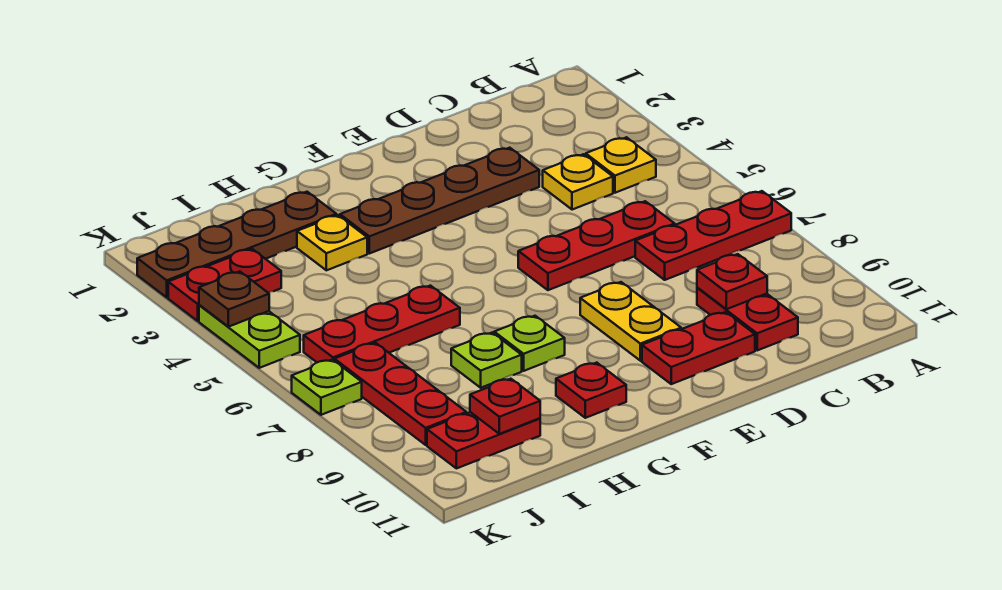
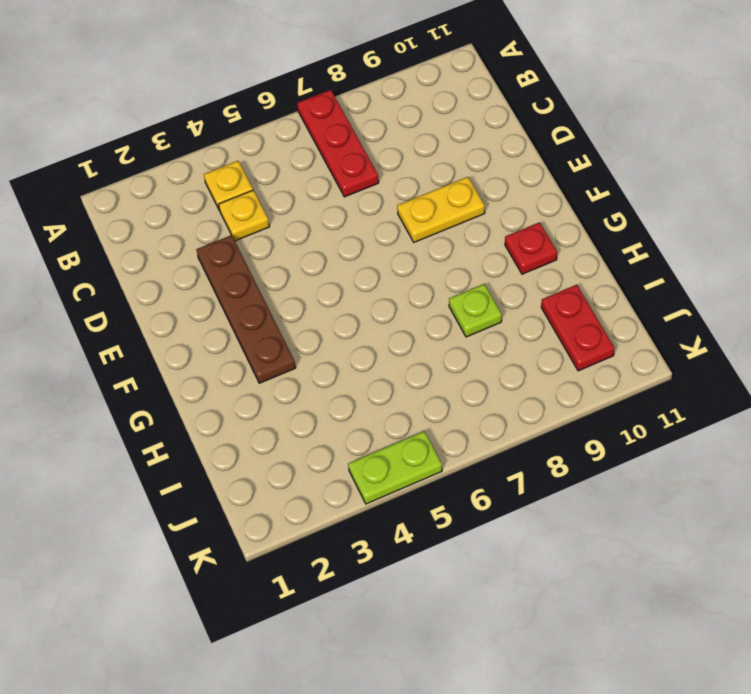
none -> red 1x3 plate [518,201,675,290]
none -> red 1x2 plate [697,288,798,350]
none -> red 1x2 plate [642,312,755,384]

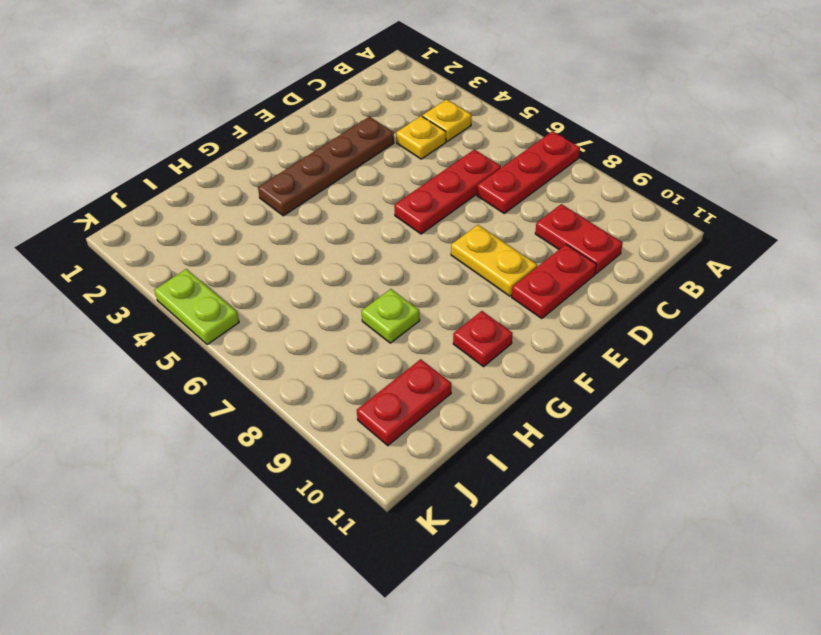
none -> lime 1x1 plate [494,316,565,371]
none -> brown 1x4 plate [137,192,336,297]
none -> yellow 1x1 plate [297,215,367,270]

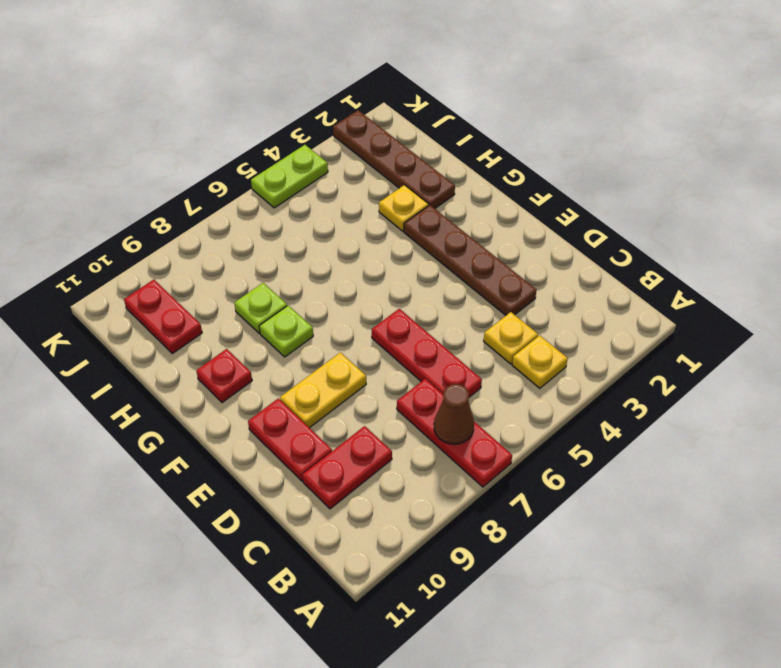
brown 1x1 cone [434,384,474,444] -> none
none -> red 1x3 plate [304,286,460,362]
none -> red 1x2 plate [168,249,281,321]
none -> red 1x3 plate [335,343,466,445]

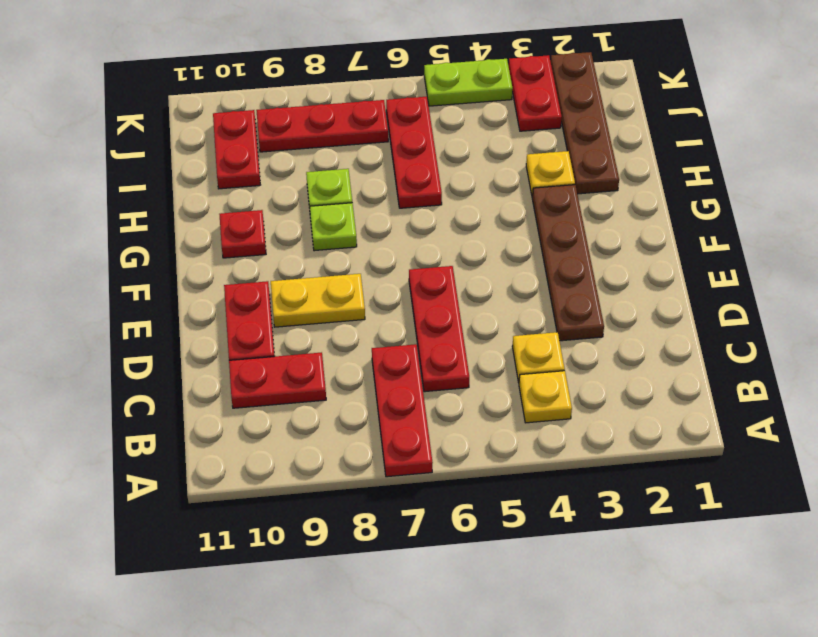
none -> lime 1x1 plate [292,360,362,415]
none -> red 1x1 plate [697,254,767,309]
none -> red 1x1 plate [470,379,540,434]

